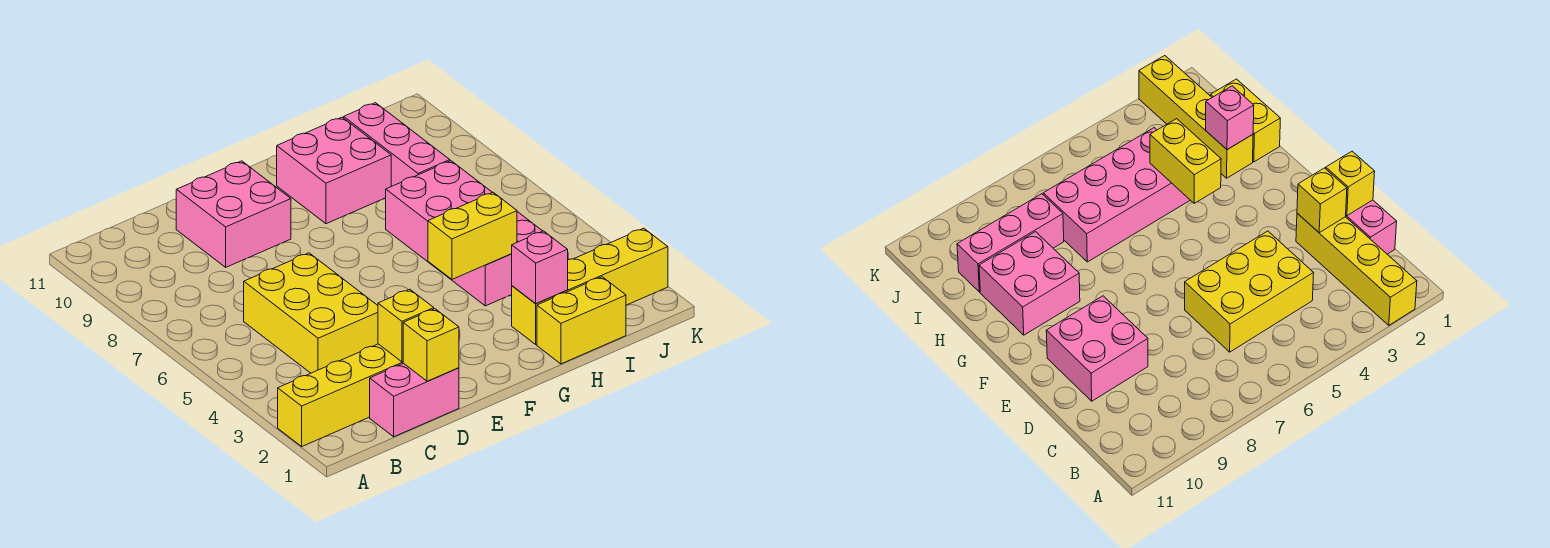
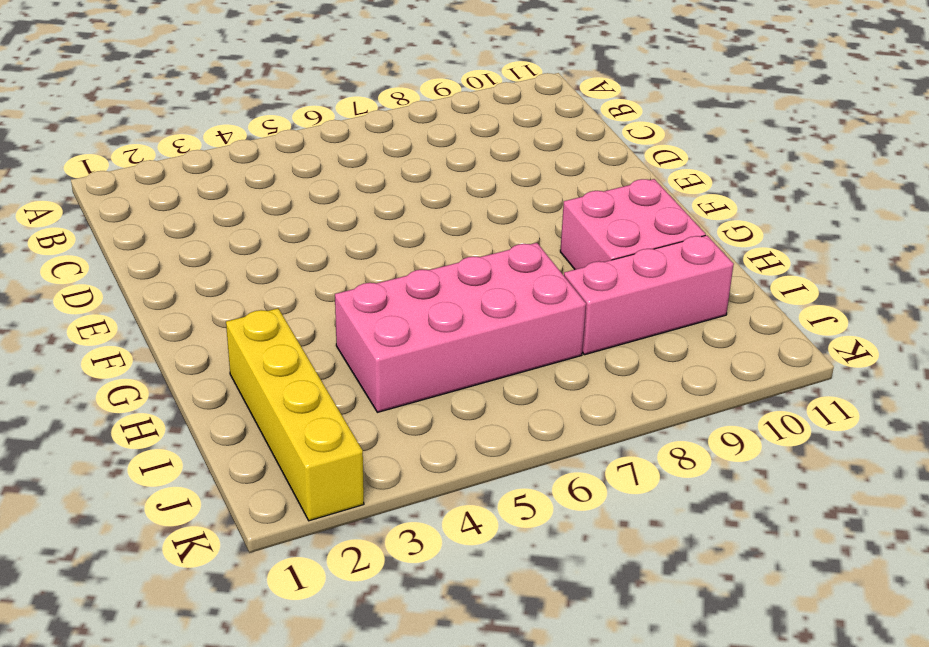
none -> yellow 1x4 brick [278,344,403,446]
none -> pink 1x2 brick [370,363,459,437]
none -> yellow 2x3 brick [244,253,378,373]

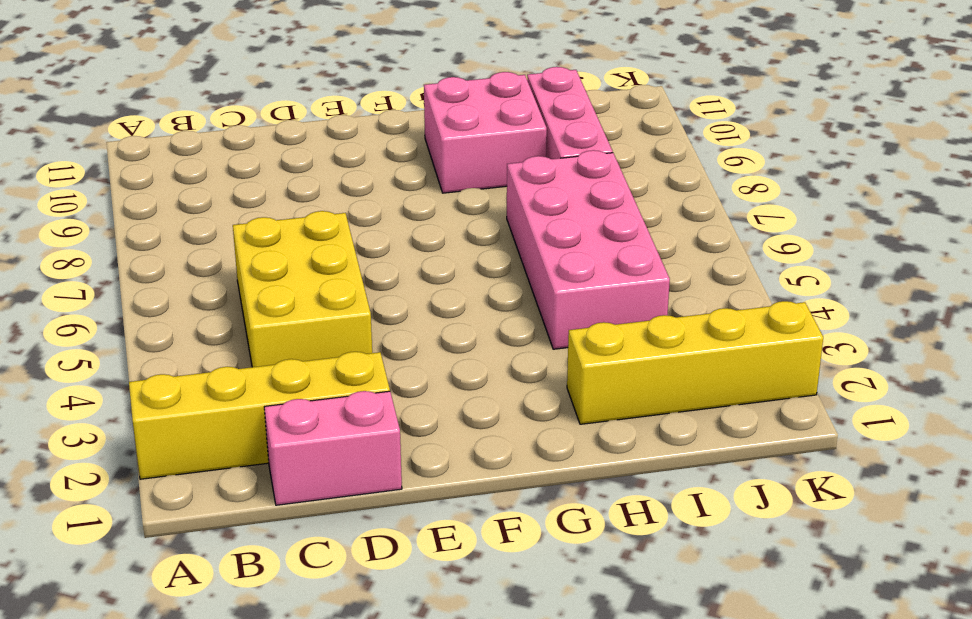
none -> pink 2x2 brick [176,161,291,267]
none -> yellow 1x2 brick [537,277,626,364]
none -> yellow 1x1 brick [403,309,459,381]

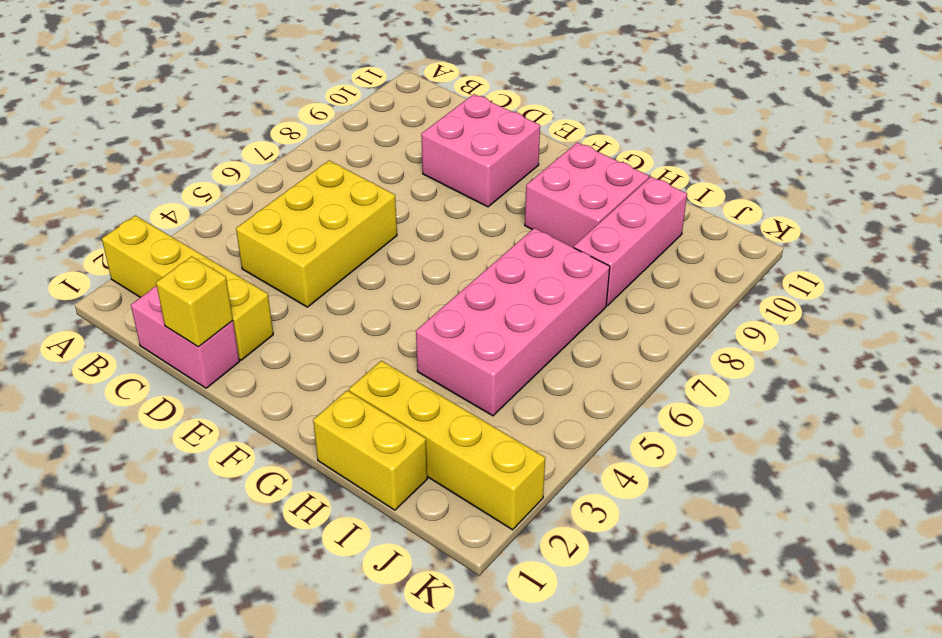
none -> yellow 1x1 brick [378,289,434,362]
none -> yellow 1x2 brick [428,192,517,279]
none -> pink 1x1 brick [512,231,568,304]

